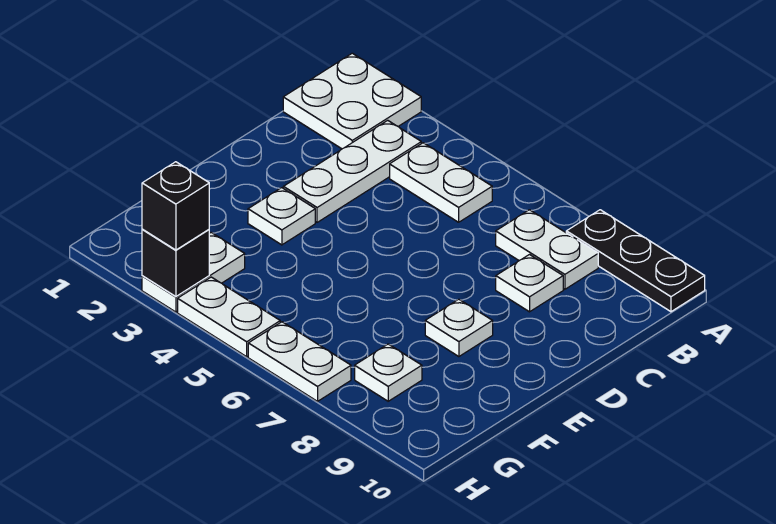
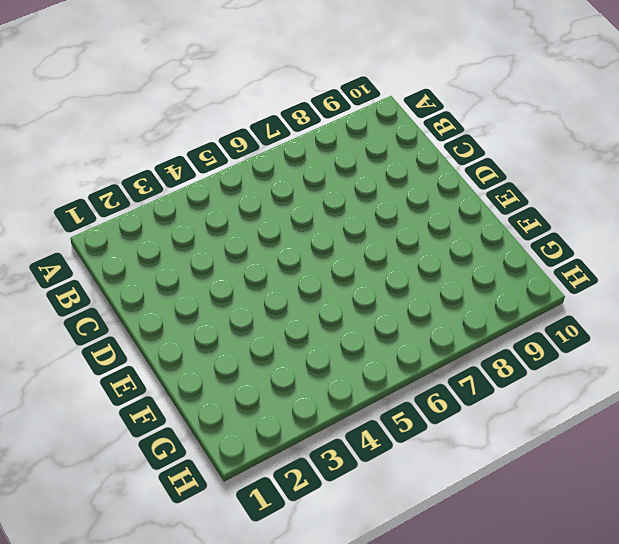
none -> white 2x2 plate [283,53,421,149]
none -> black 1x3 plate [566,210,705,312]
none -> white 1x3 plate [283,120,421,222]

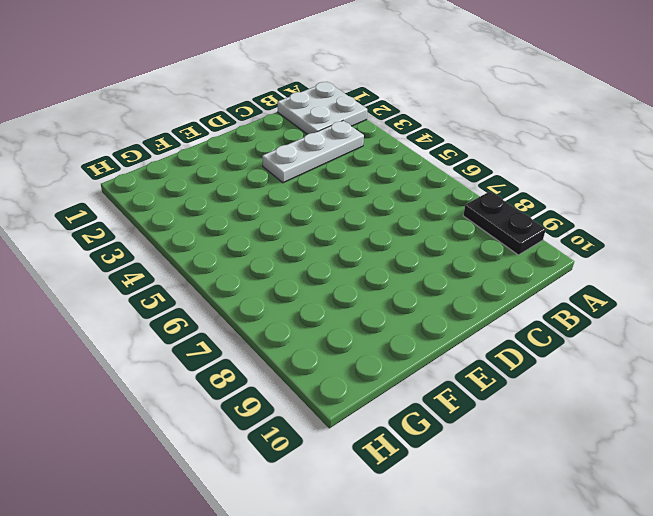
black 1x2 plate [463,191,546,255] -> black 1x3 plate [566,210,705,312]
none -> white 1x2 plate [390,143,492,222]
none -> white 1x2 plate [496,210,598,289]
none -> white 1x1 plate [496,255,563,312]

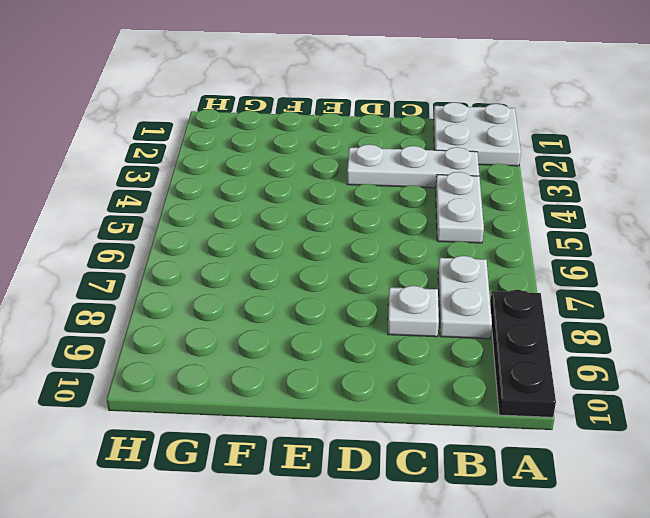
none -> white 1x1 plate [248,188,315,245]
none -> white 1x1 plate [425,299,493,357]
none -> white 1x2 plate [142,232,245,312]

